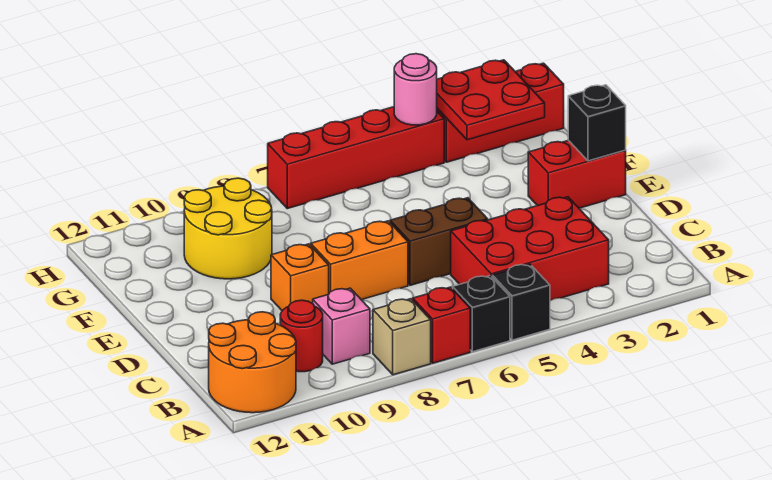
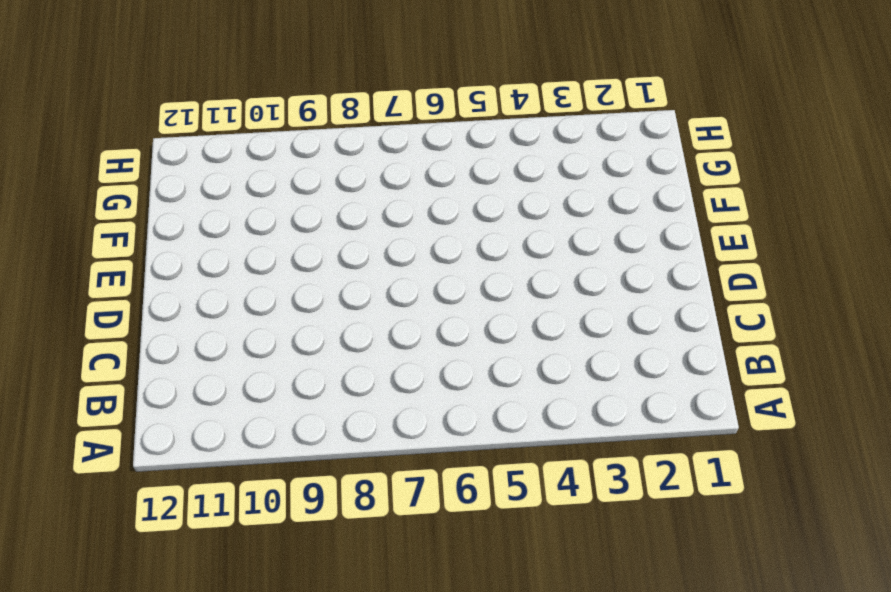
none -> black 1x1 brick [492,264,550,340]
none -> black 1x1 brick [453,276,510,352]
none -> red 1x1 brick [413,287,470,363]

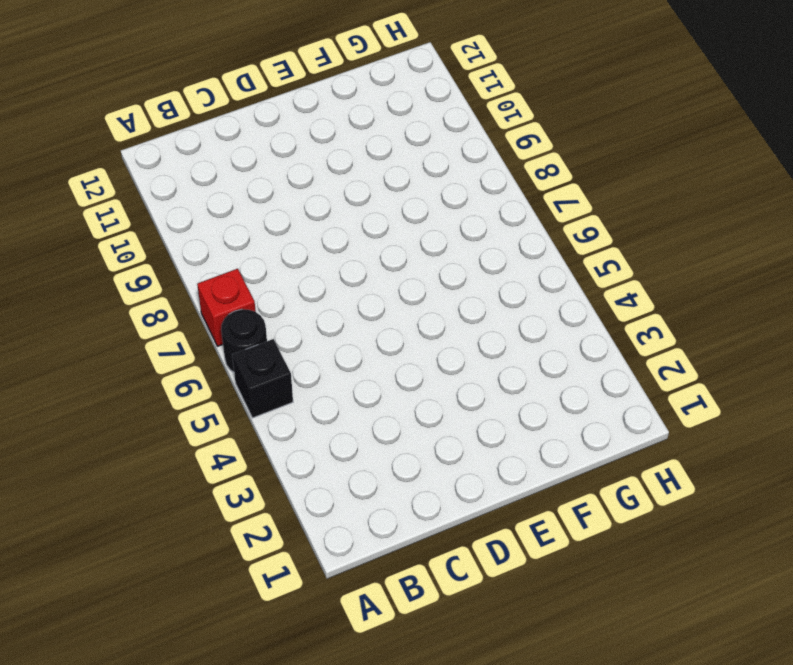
black 1x1 round brick [221,309,267,372] -> black 1x1 brick [453,276,510,352]
none -> tan 1x1 brick [373,299,431,375]
none -> orange 2x2 round brick [209,312,296,413]
none -> red 2x3 brick [451,197,609,301]

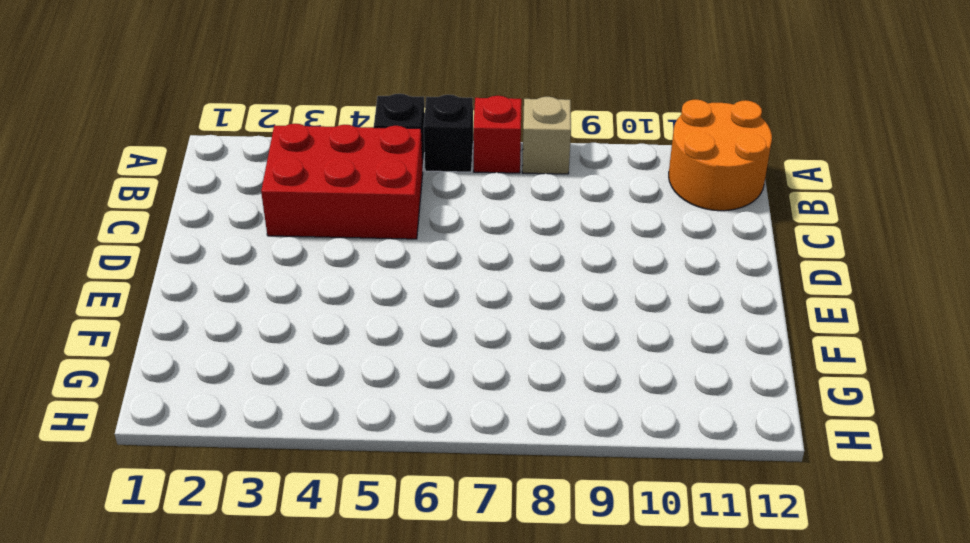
none -> pink 1x1 brick [313,288,370,364]
none -> red 1x1 round brick [280,300,323,372]
none -> brown 1x2 brick [390,198,488,285]

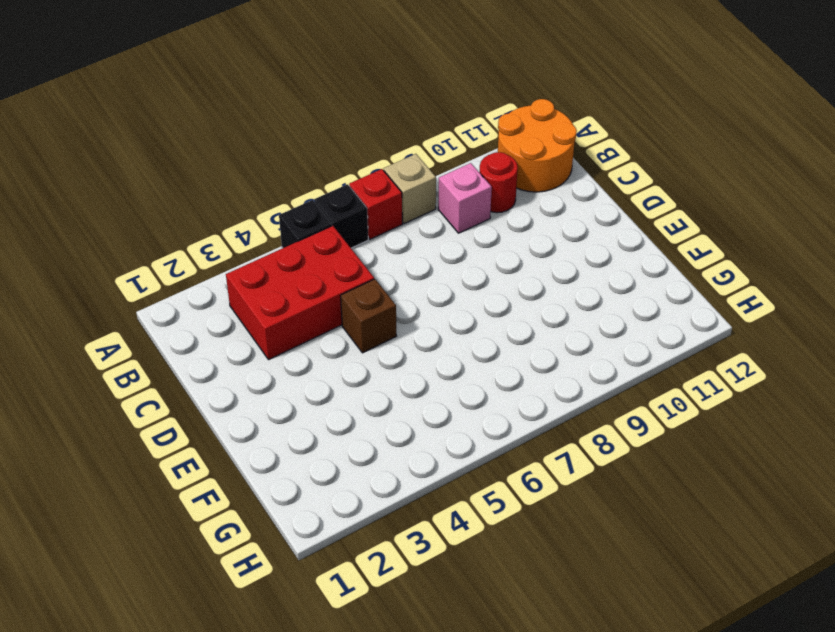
brown 1x1 brick [341,279,396,353] -> brown 1x2 brick [390,198,488,285]
none -> orange 1x2 brick [311,221,408,300]
none -> orange 1x1 brick [271,244,329,310]
none -> red 1x2 brick [528,140,626,208]

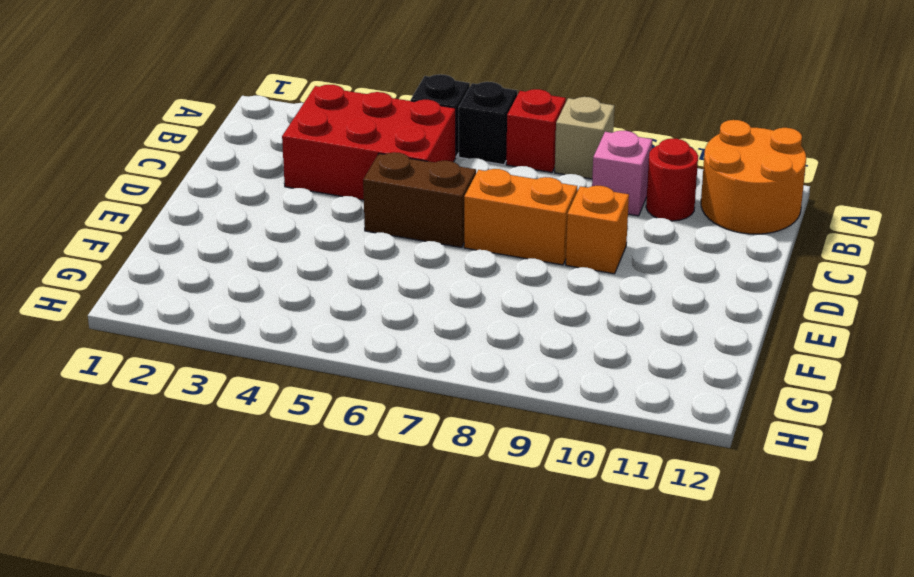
none -> red 1x2 brick [528,140,626,208]
none -> yellow 2x2 round brick [184,178,272,279]
none -> red 1x3 brick [437,63,564,162]

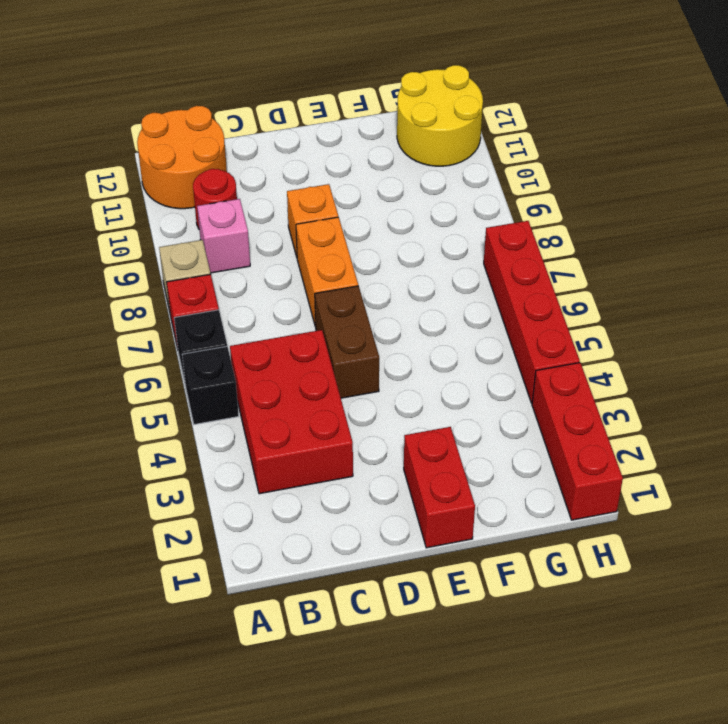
yellow 2x2 round brick [397,65,483,166] -> yellow 2x2 round brick moved to [184,178,272,279]
none -> black 1x1 brick [568,85,626,161]
none -> red 2x2 plate [437,60,545,140]
none -> pink 1x1 round brick [394,54,437,125]

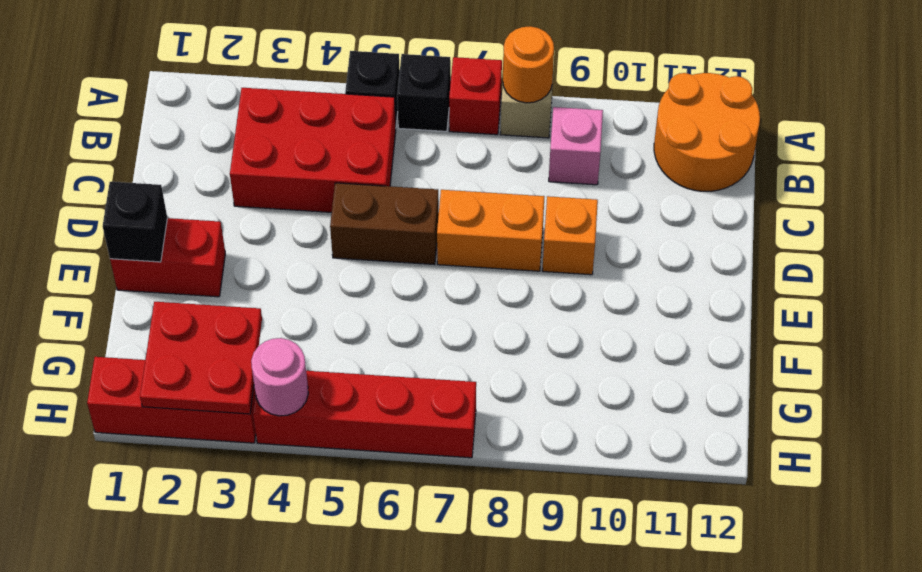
orange 1x1 round brick [503,26,554,103] -> none
none -> red 1x1 round brick [280,300,323,372]
none -> yellow 2x2 round brick [184,178,272,279]

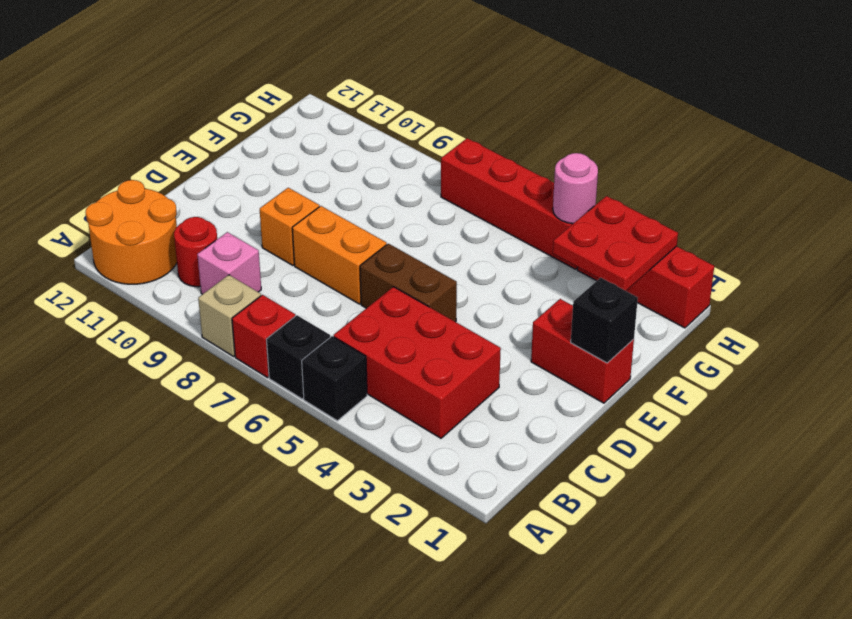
none -> yellow 2x2 round brick [184,178,272,279]

